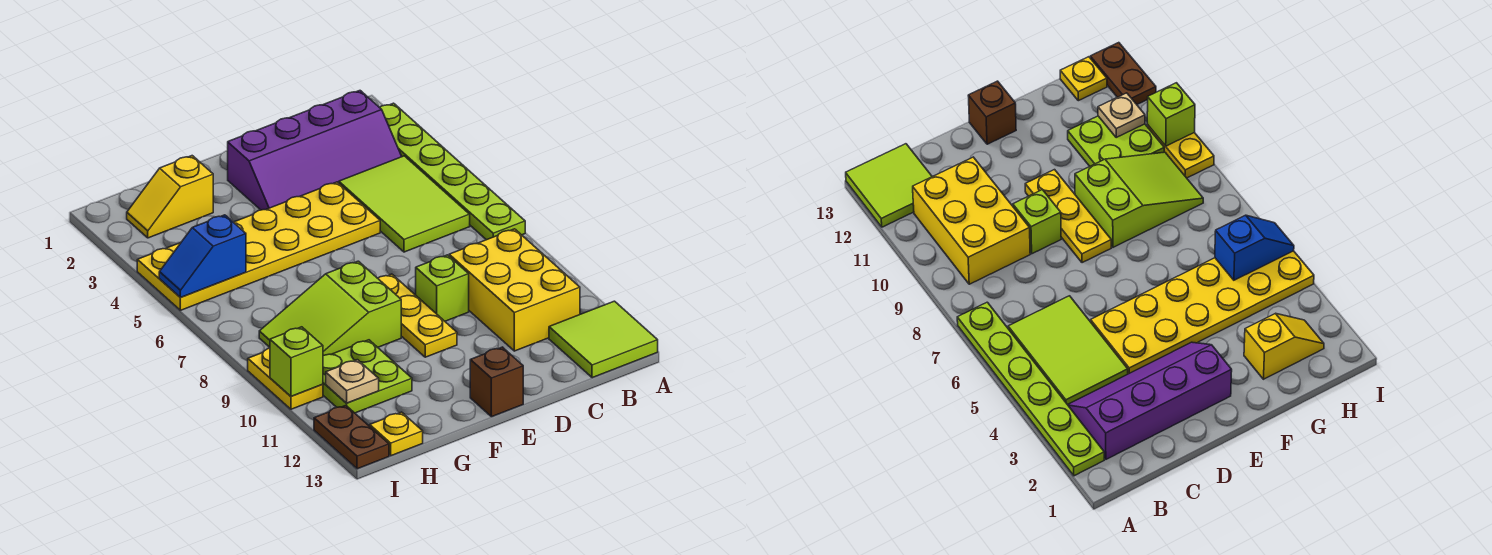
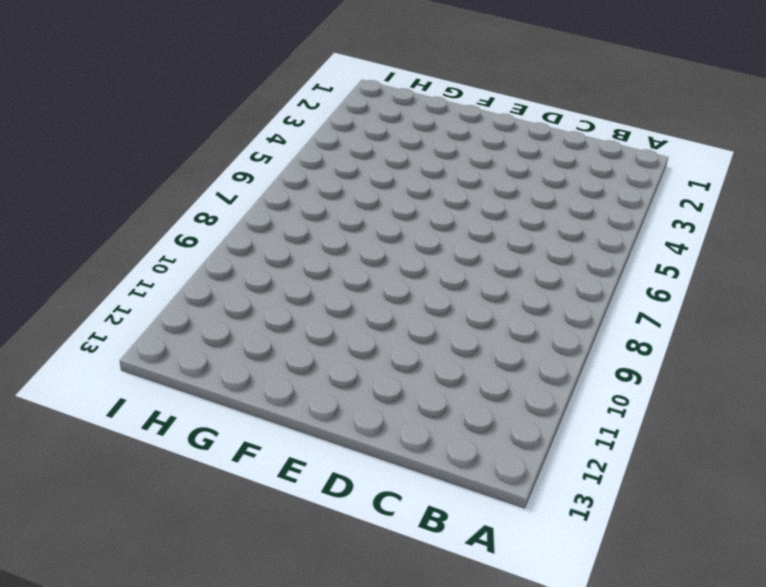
none -> lime 1x6 plate [379,103,525,240]
none -> lime 2x2 tile [549,301,658,378]
none -> purple 2x4 slope [228,91,402,210]

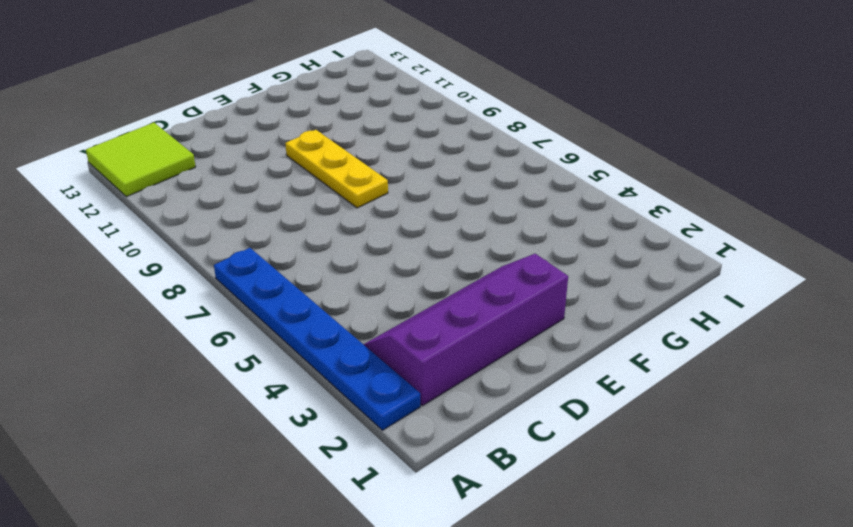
blue 1x6 plate [214,248,420,430] -> lime 1x6 plate [379,103,525,240]
none -> lime 2x3 tile [339,156,470,252]
none -> yellow 2x3 brick [449,229,580,351]
none -> yellow 2x6 plate [137,182,380,310]

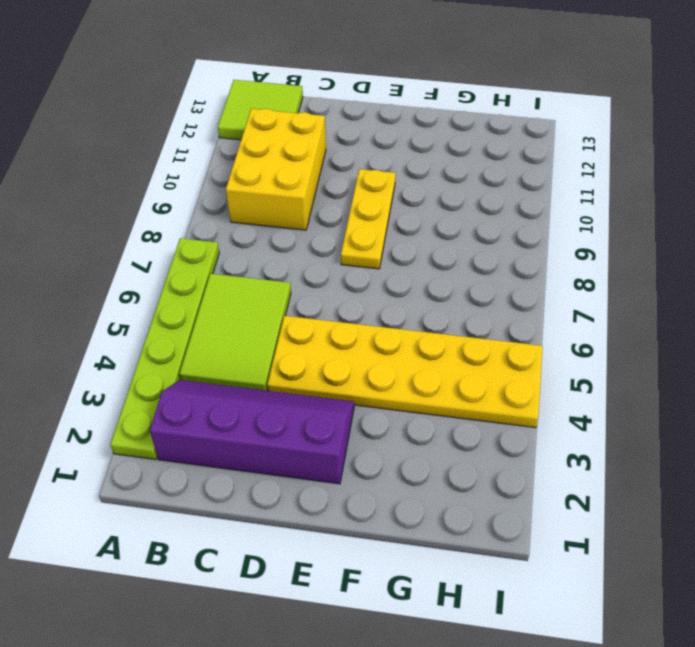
none -> lime 1x1 brick [416,255,469,321]
none -> brown 1x1 brick [470,347,523,417]
none -> lime 2x3 slope [259,261,401,355]

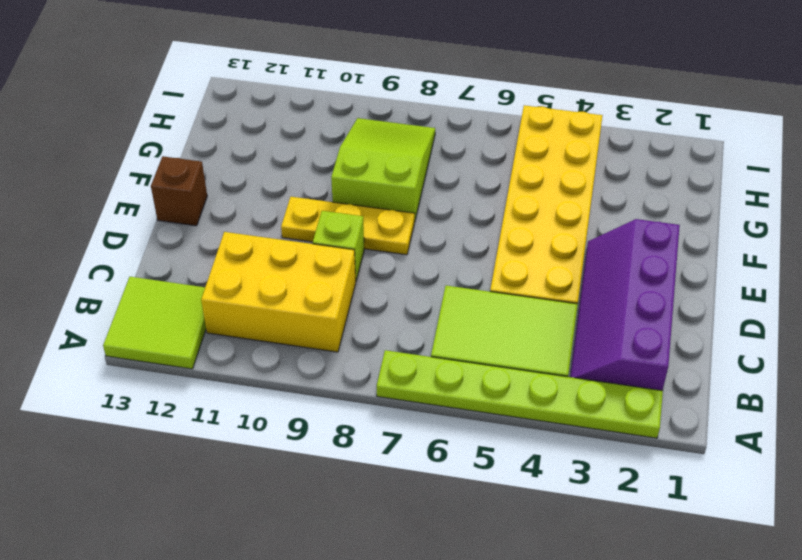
none -> yellow 1x2 slope [127,156,213,238]
none -> lime 2x2 plate [323,340,412,413]
none -> yellow 1x1 plate [370,412,423,456]

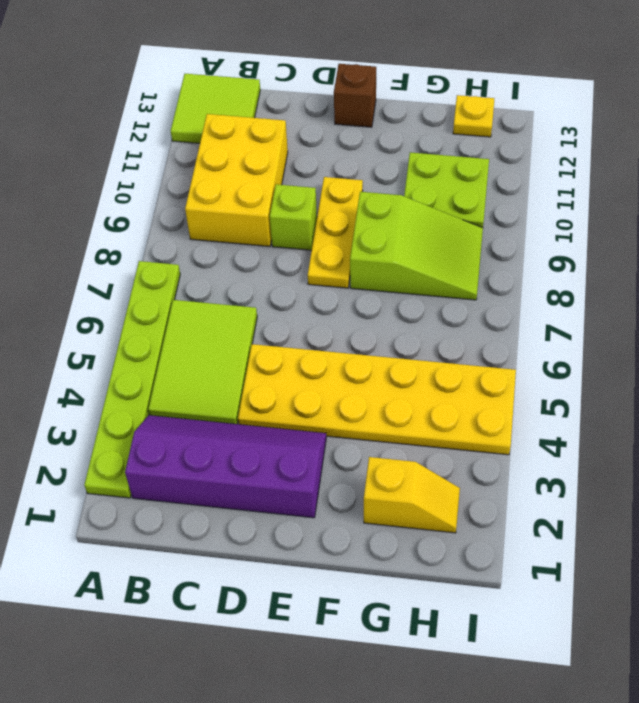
none -> yellow 1x2 plate [248,348,323,409]
none -> brown 1x2 plate [314,406,389,469]
none -> blue 1x2 slope [159,215,246,297]

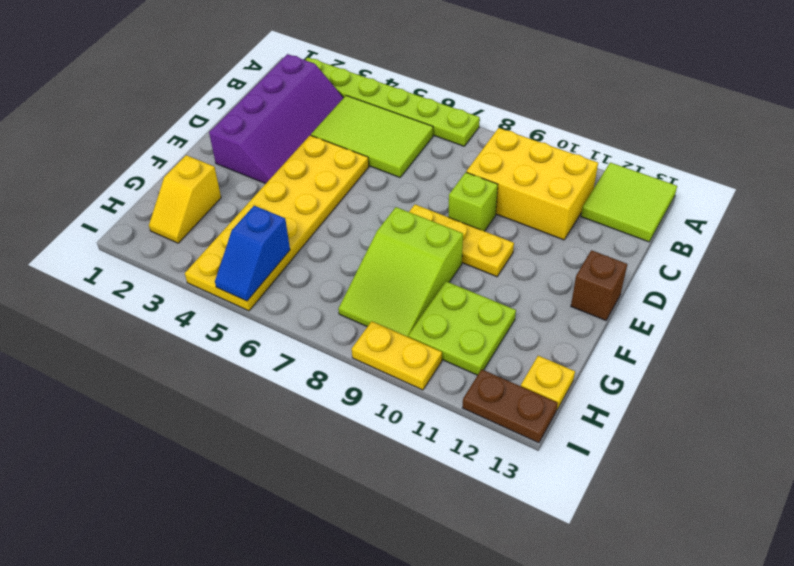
none -> tan 1x1 plate [326,360,379,403]
none -> lime 1x1 brick [270,327,323,396]

